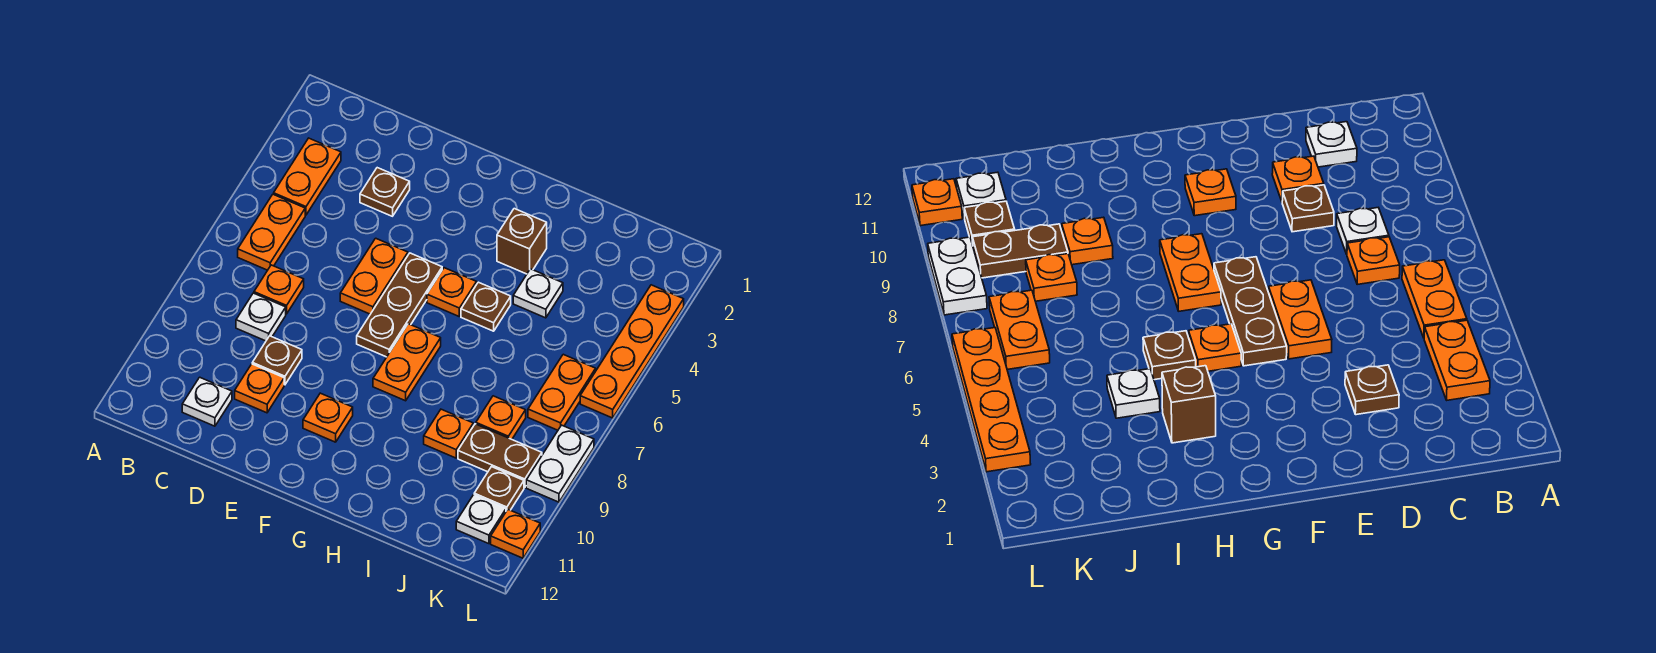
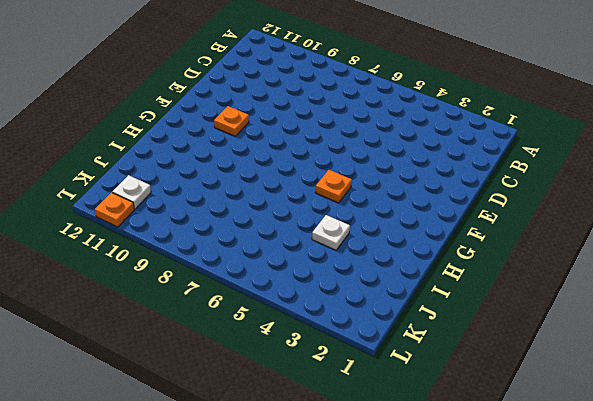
none -> orange 1x2 plate [274,138,341,215]
none -> orange 1x2 plate [238,194,305,270]
none -> orange 1x1 plate [254,265,304,314]

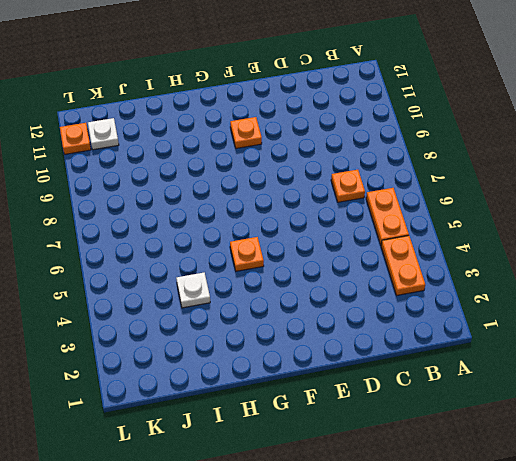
none -> white 1x1 plate [236,293,286,341]
none -> white 1x1 plate [182,377,232,426]
none -> brown 1x1 plate [360,168,410,216]

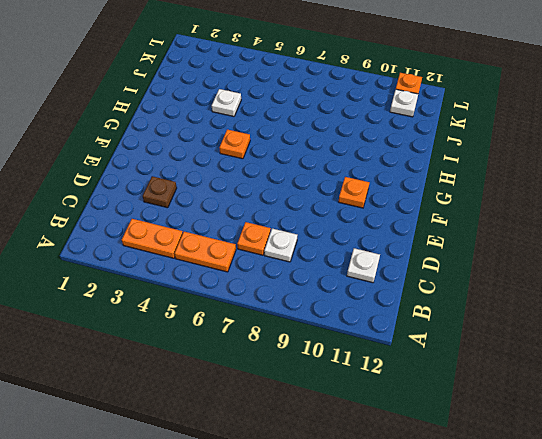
none -> brown 1x1 plate [252,336,302,385]
none -> orange 1x1 plate [235,364,284,413]
none -> orange 1x2 plate [340,238,408,314]

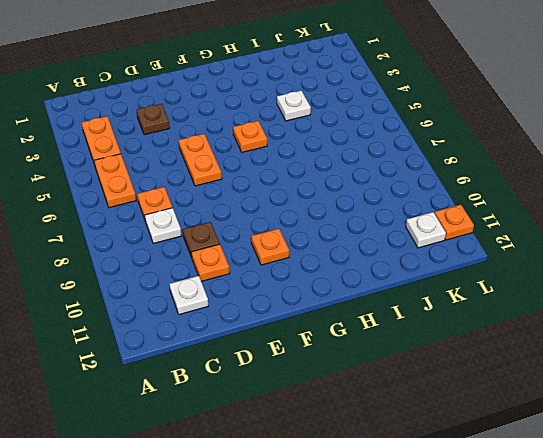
none -> brown 1x3 plate [357,253,442,357]
none -> orange 1x2 plate [373,324,441,401]
none -> brown 1x1 brick [497,209,547,274]

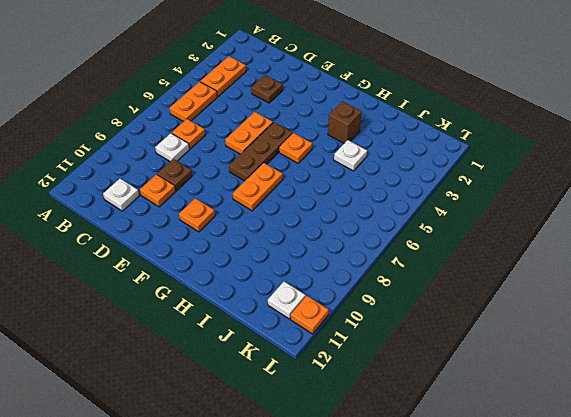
none -> brown 1x1 plate [461,282,511,331]
none -> orange 1x1 plate [424,409,473,458]
none -> orange 1x1 plate [476,396,526,439]

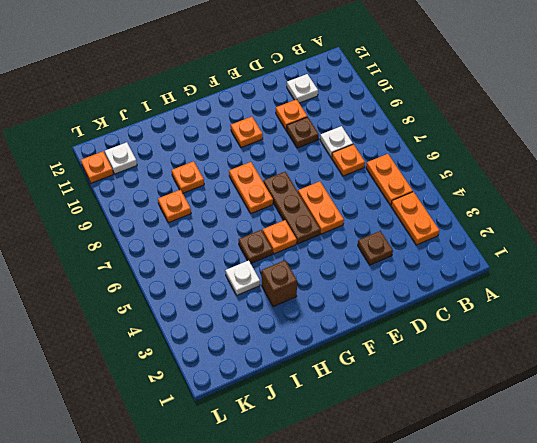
none -> brown 1x2 plate [458,424,542,488]
none -> orange 1x2 plate [528,354,596,430]
none -> brown 1x1 plate [474,467,524,511]

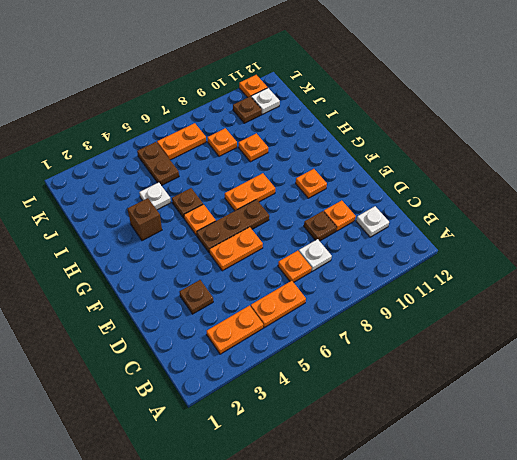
brown 1x2 plate [137,142,179,186] -> brown 1x2 plate moved to [458,424,542,488]
none -> orange 1x4 plate [580,285,684,418]
none -> white 1x2 plate [526,425,594,502]

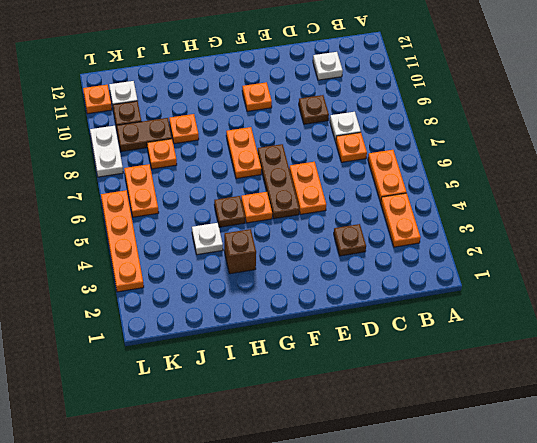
none -> orange 1x1 plate [235,364,284,413]

